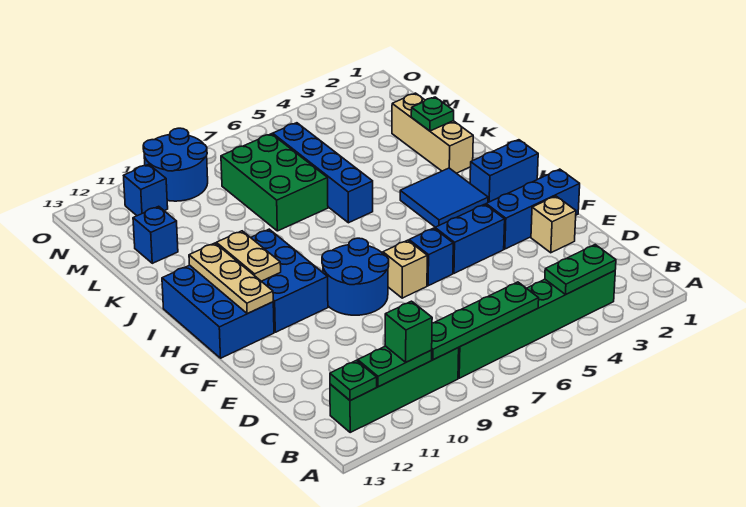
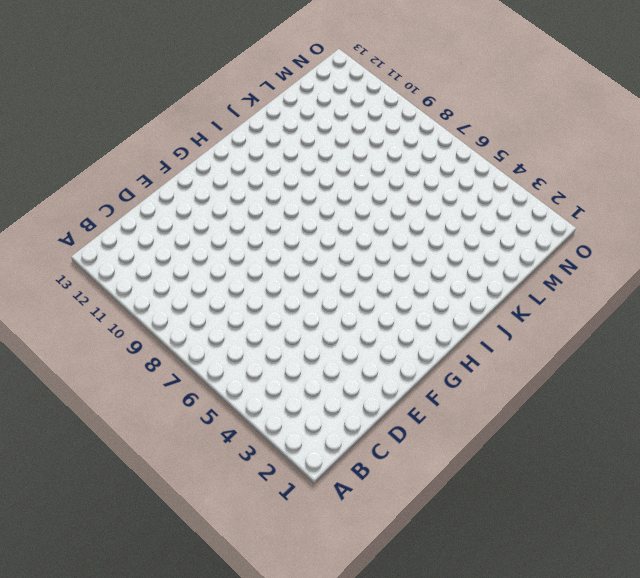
none -> green 1x6 brick [458,271,615,378]
none -> green 1x4 brick [330,348,459,432]
none -> tan 1x1 brick [531,196,576,253]

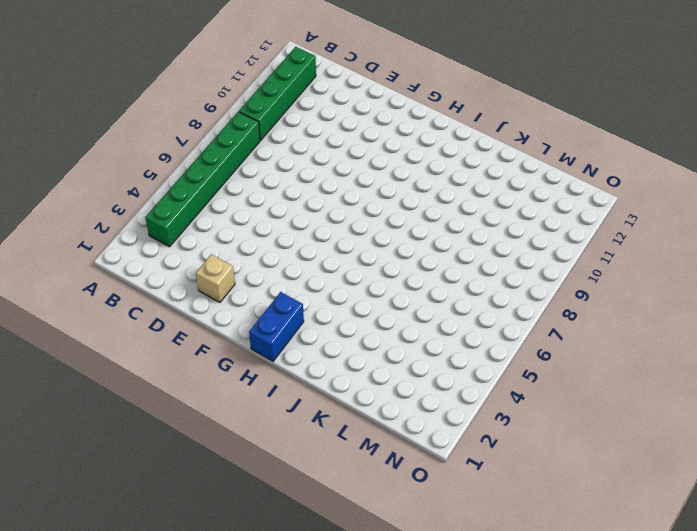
none -> blue 1x3 brick [486,169,580,249]
none -> blue 1x2 brick [435,204,505,273]
none -> blue 1x1 brick [409,228,453,286]

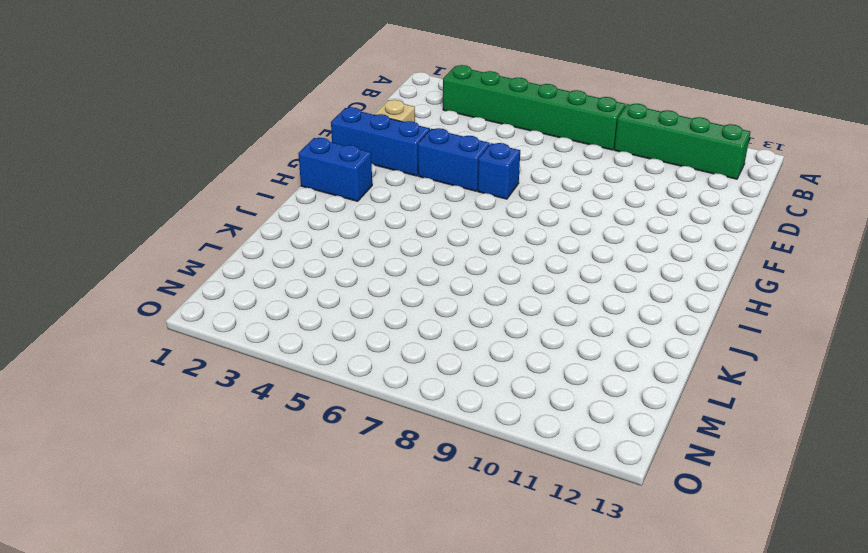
none -> tan 1x1 brick [383,240,427,298]
none -> blue 2x2 round brick [322,238,389,315]
none -> blue 2x3 brick [251,229,328,332]

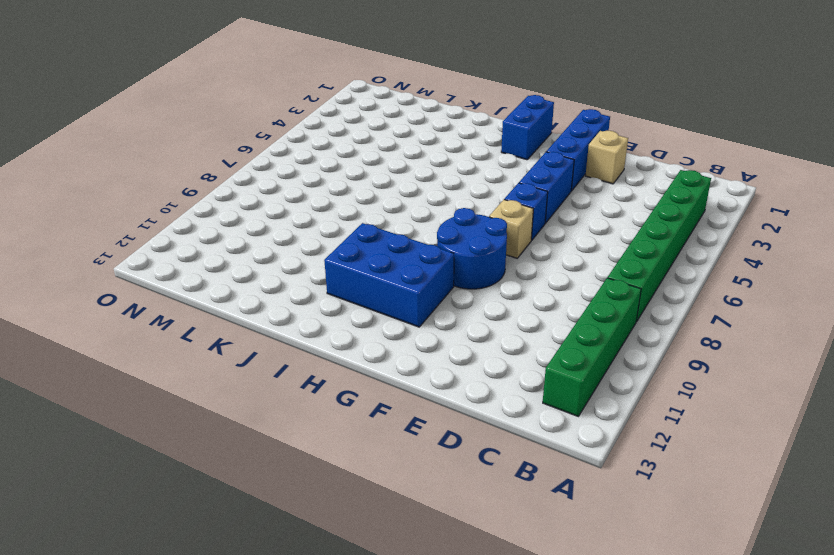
none -> blue 2x3 brick [162,265,274,358]
none -> blue 2x2 tile [400,168,488,227]
none -> tan 1x3 brick [392,93,473,173]

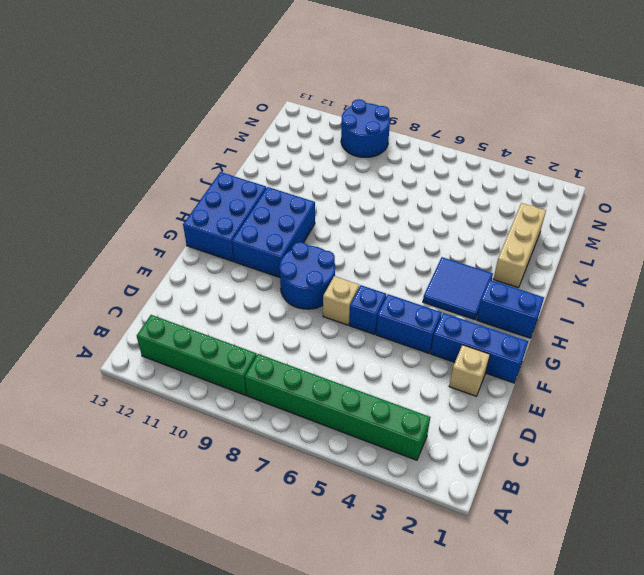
none -> blue 1x4 brick [273,123,373,223]
none -> green 2x3 brick [221,134,328,231]
none -> blue 1x1 brick [133,206,178,263]

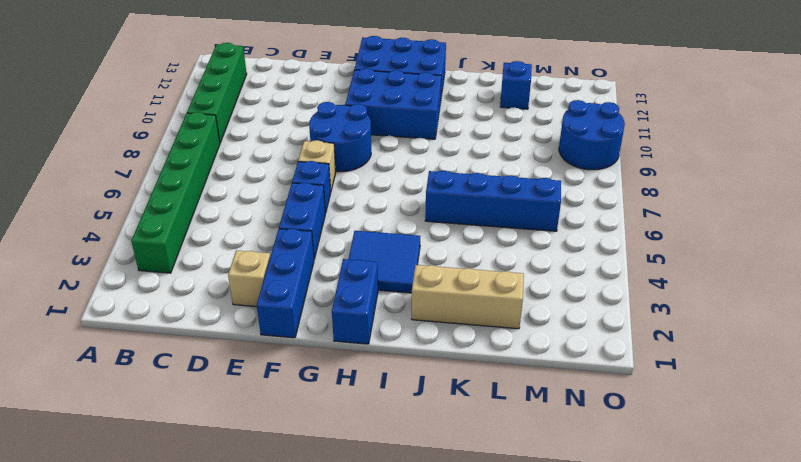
none -> green 2x3 brick [221,134,328,231]
none -> blue 1x1 brick [124,164,168,216]
none -> green 1x2 plate [545,245,616,294]

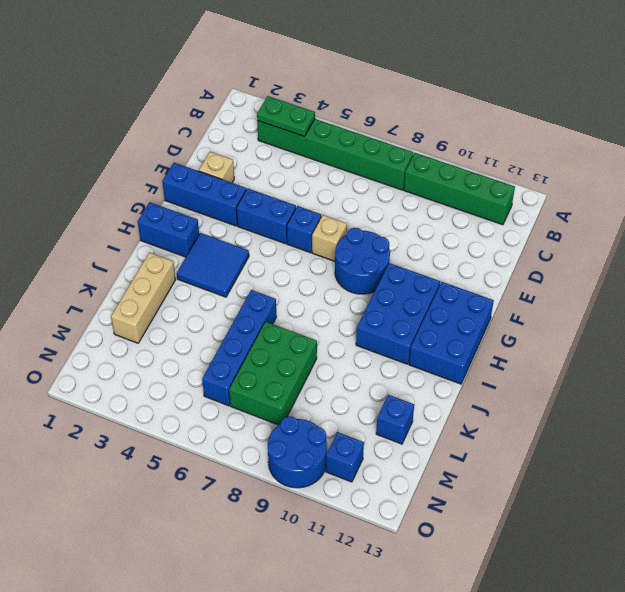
none -> green 1x4 plate [432,282,539,360]
none -> green 1x2 plate [358,346,432,387]
none -> green 1x1 plate [330,360,377,401]

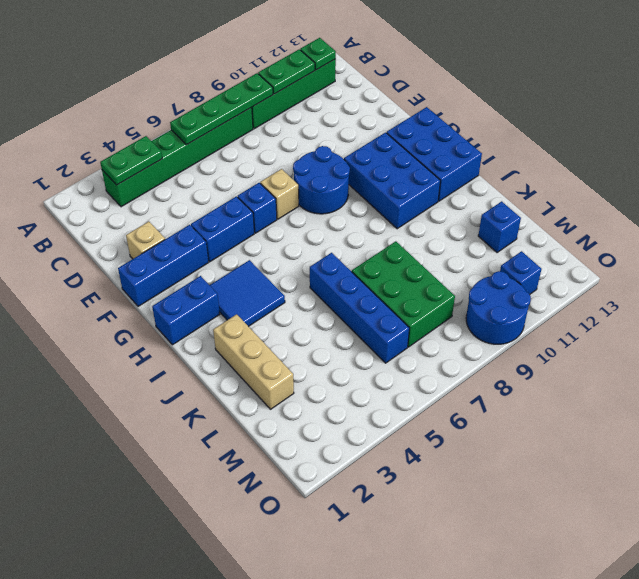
none -> tan 1x3 plate [189,243,273,314]
none -> tan 1x2 plate [216,231,281,281]
none -> green 1x1 plate [411,97,454,131]

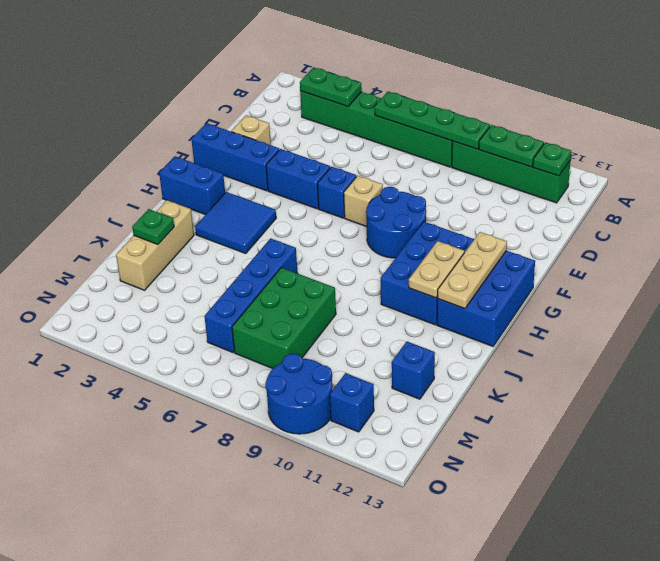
none -> green 1x1 brick [385,301,432,362]

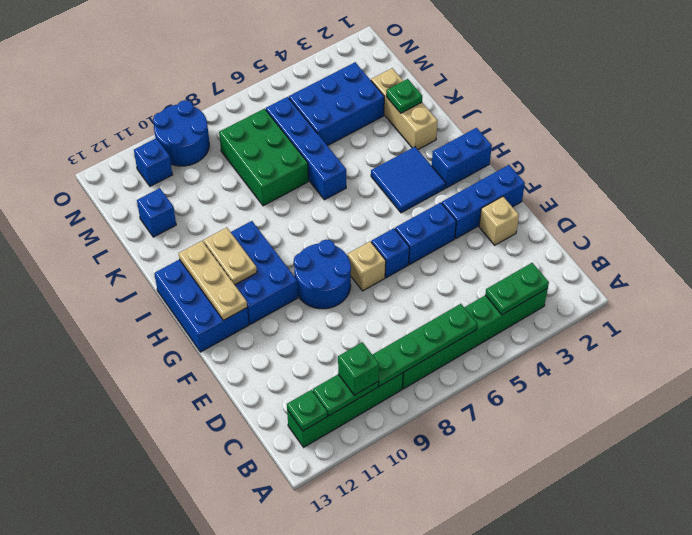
blue 2x3 brick [289,62,384,146] -> none

